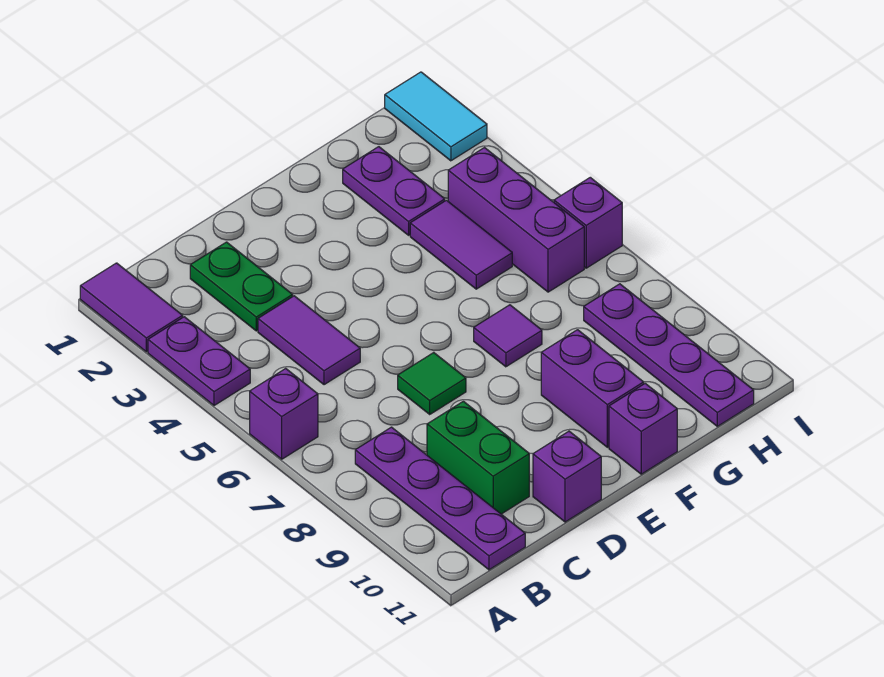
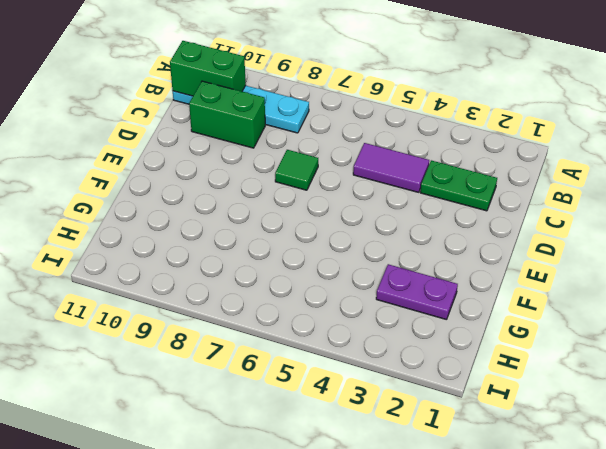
cyan 1x4 plate [173,86,309,133] -> purple 1x4 plate [355,427,525,570]
green 1x2 brick [170,41,246,96] -> none
none -> purple 1x2 tile [80,263,183,352]
none -> purple 1x2 plate [148,317,250,406]
none -> purple 1x1 brick [250,369,318,459]

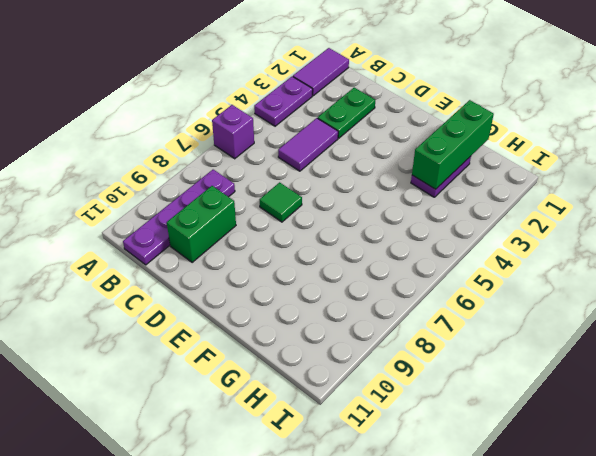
green 1x3 brick [412,100,494,189] -> none
none -> purple 1x1 brick [533,431,601,522]
none -> purple 1x1 tile [474,305,542,367]
none -> purple 1x2 brick [541,330,644,447]

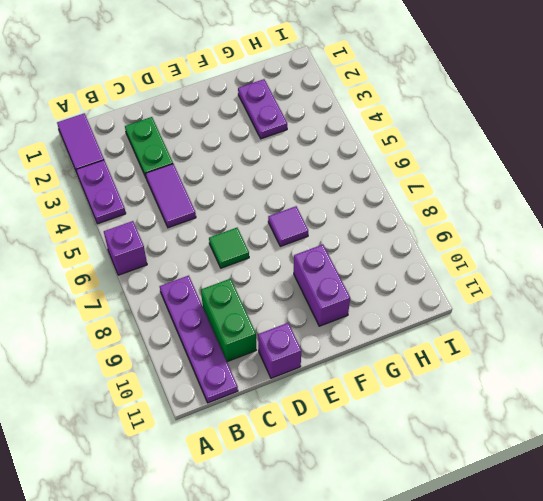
none -> purple 1x1 brick [609,383,677,474]
none -> purple 1x2 tile [410,200,512,289]
none -> purple 1x3 brick [448,148,584,292]

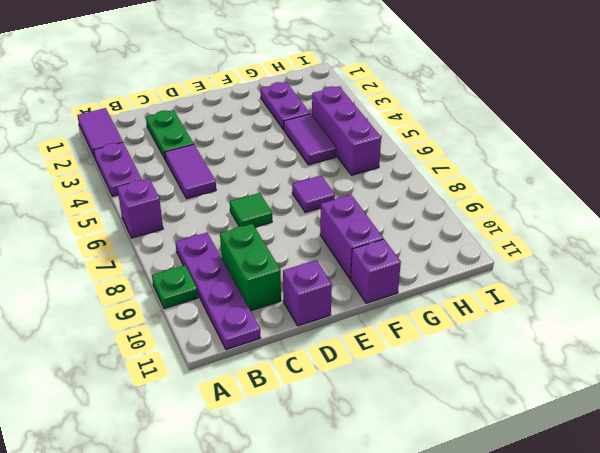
green 1x1 plate [152,265,198,309] -> none
none -> purple 1x4 plate [584,284,754,426]
none -> cyan 1x2 tile [385,72,487,161]
none -> purple 1x1 brick [554,177,622,268]

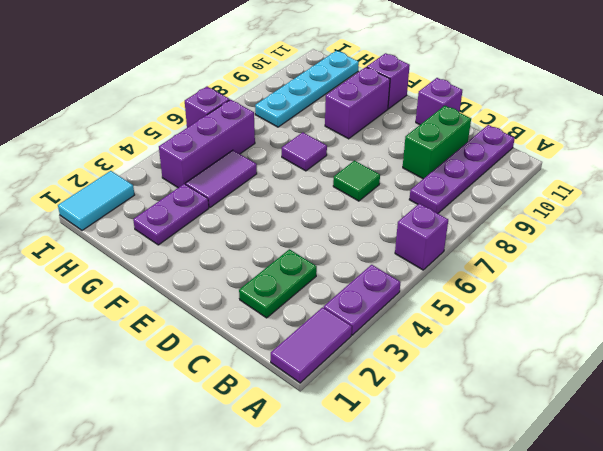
cyan 1x4 plate [255,51,359,127] -> purple 1x4 plate [584,284,754,426]
none -> purple 1x2 tile [258,296,360,385]

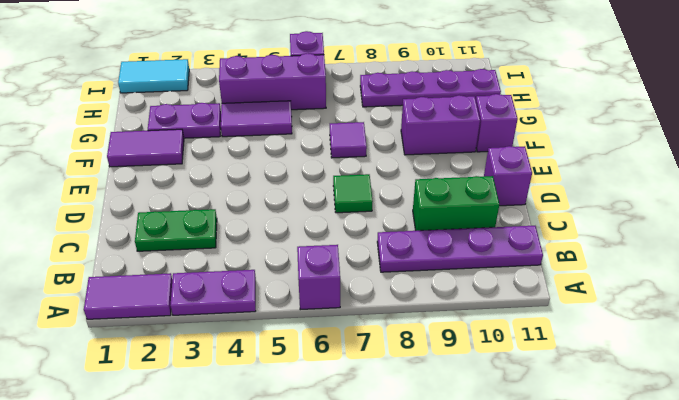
purple 1x2 tile [107,129,184,167] -> purple 1x2 tile moved to [258,296,360,385]

